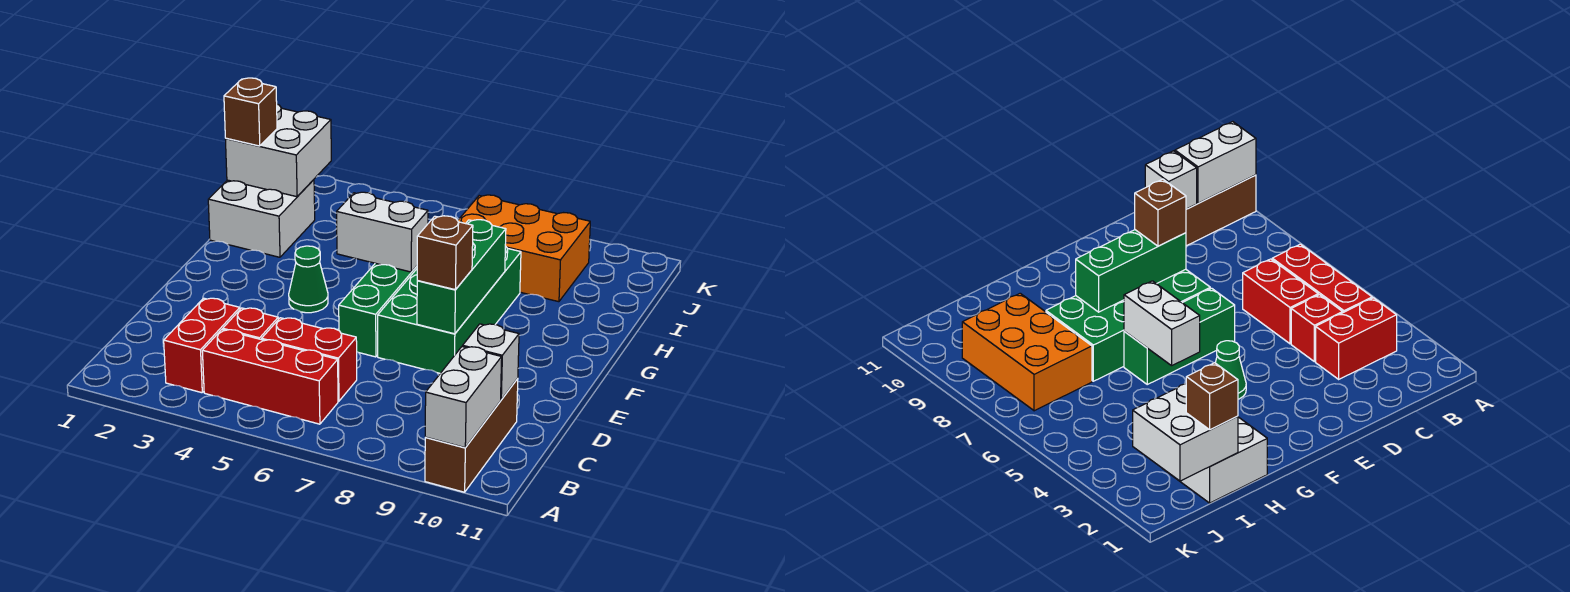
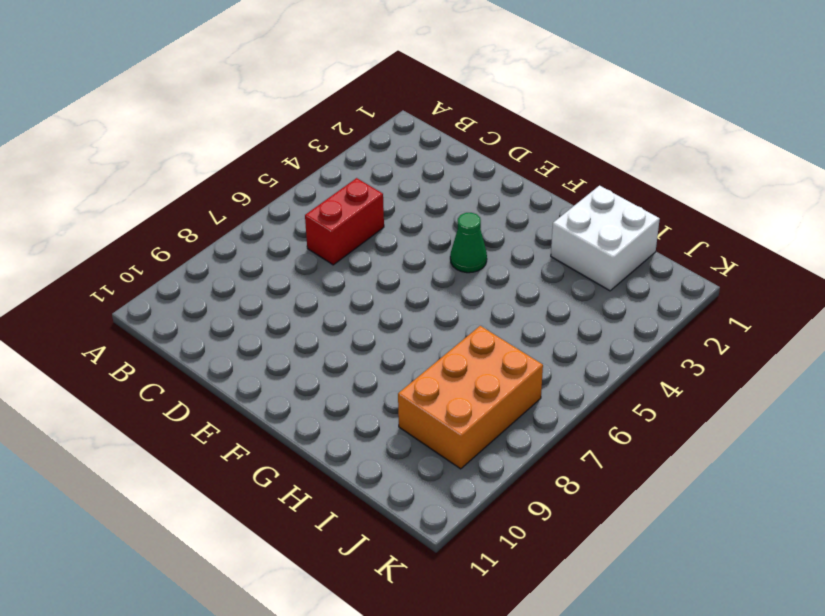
none -> brown 1x3 brick [425,378,518,492]
none -> red 1x2 brick [164,298,240,393]
none -> red 1x3 brick [202,329,338,424]

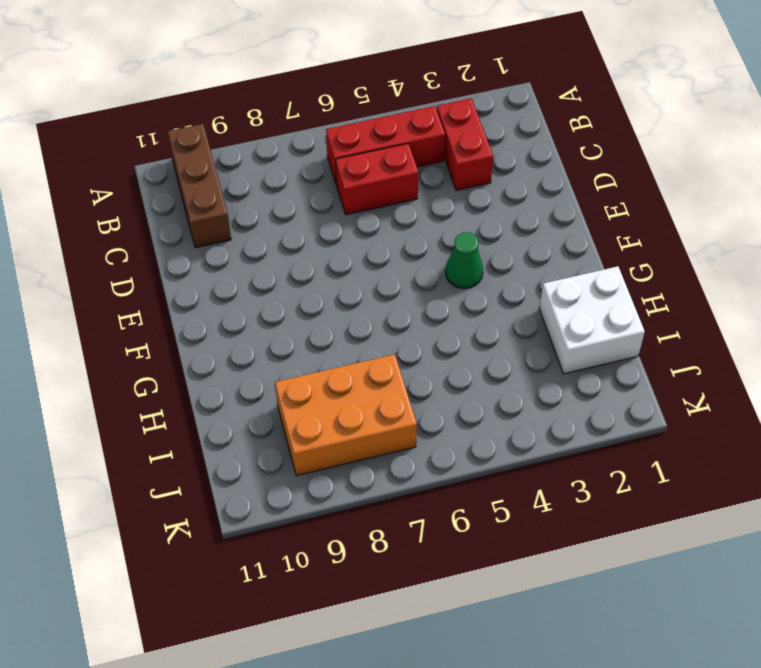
none -> red 1x1 brick [223,308,278,340]
none -> green 1x3 brick [339,263,417,357]
none -> green 2x4 brick [378,246,521,373]

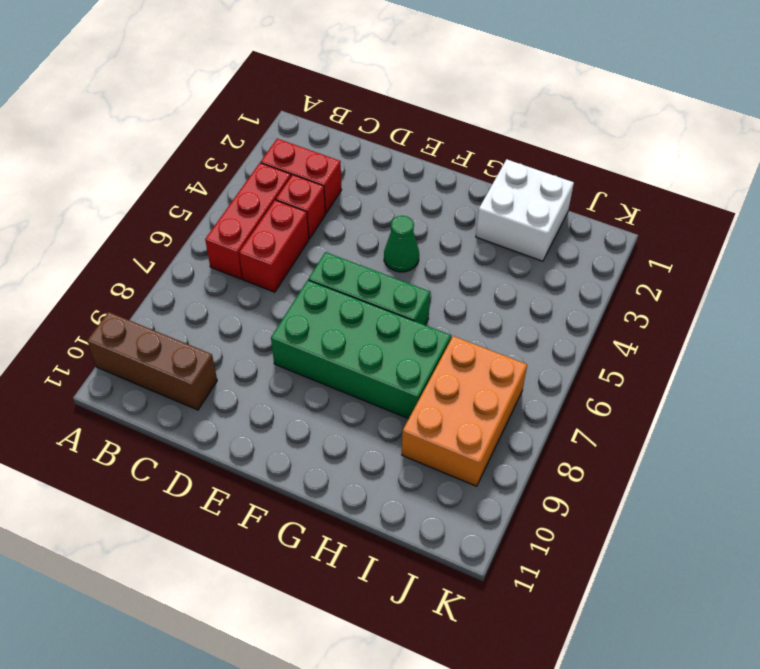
none -> white 1x2 brick [425,347,502,448]
none -> white 1x1 brick [463,324,519,400]
none -> green 1x3 brick [417,220,506,334]

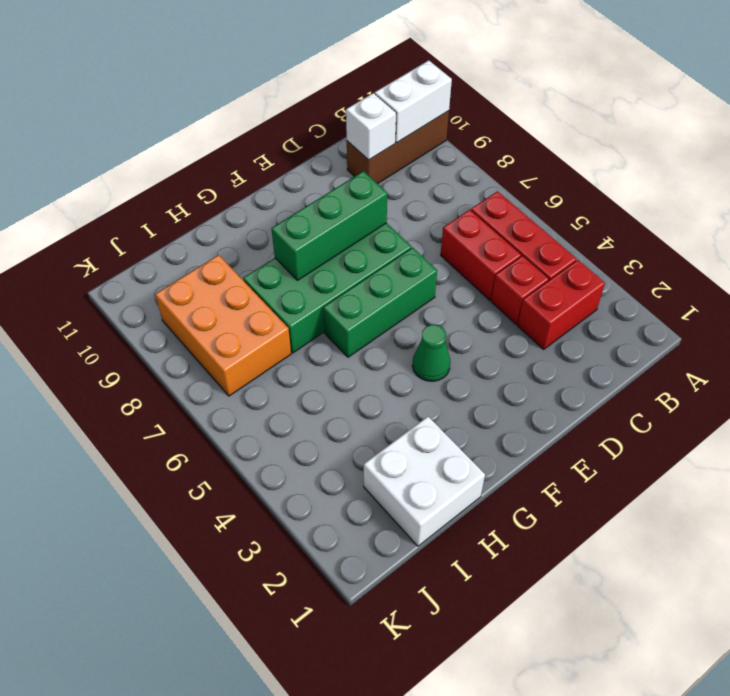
none -> white 1x2 brick [337,192,428,272]
none -> white 2x2 brick [225,104,331,197]
none -> brown 1x1 brick [417,216,473,290]

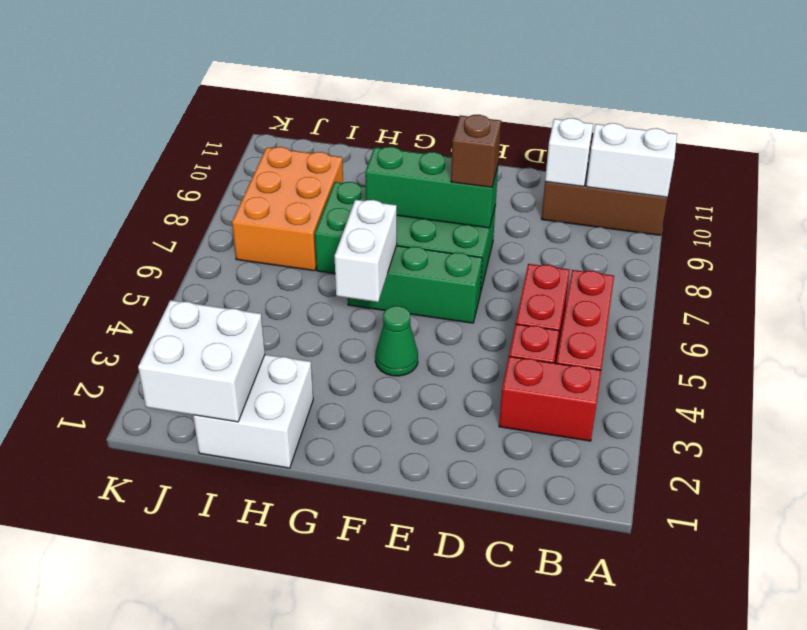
none -> brown 1x1 brick [224,78,277,146]

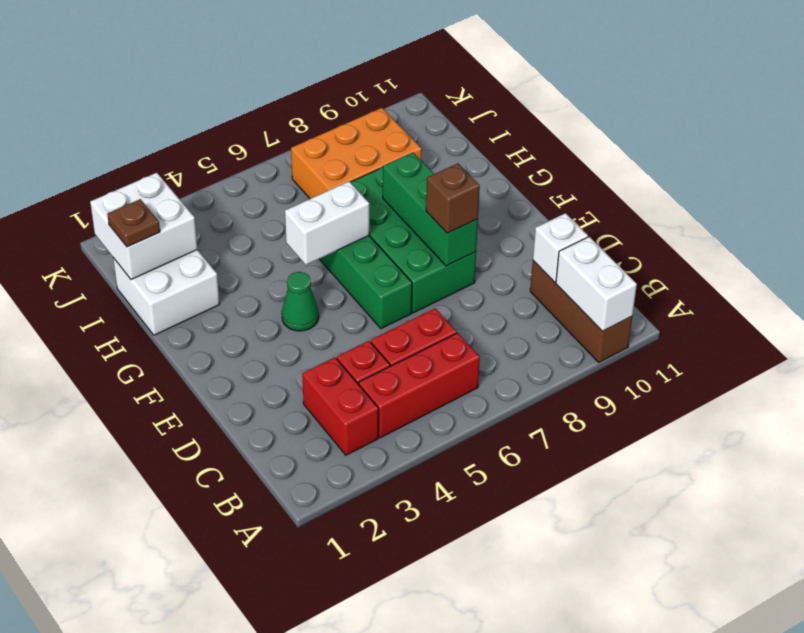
brown 1x1 plate [107,199,160,247] -> brown 1x1 brick [224,78,277,146]

